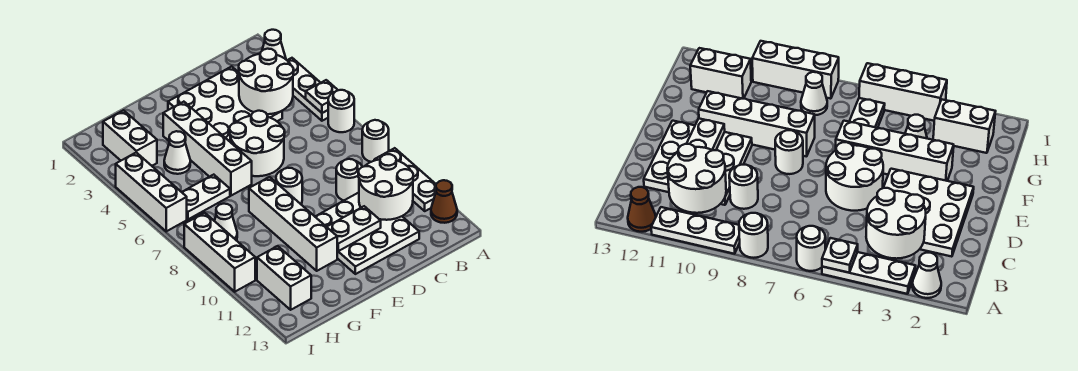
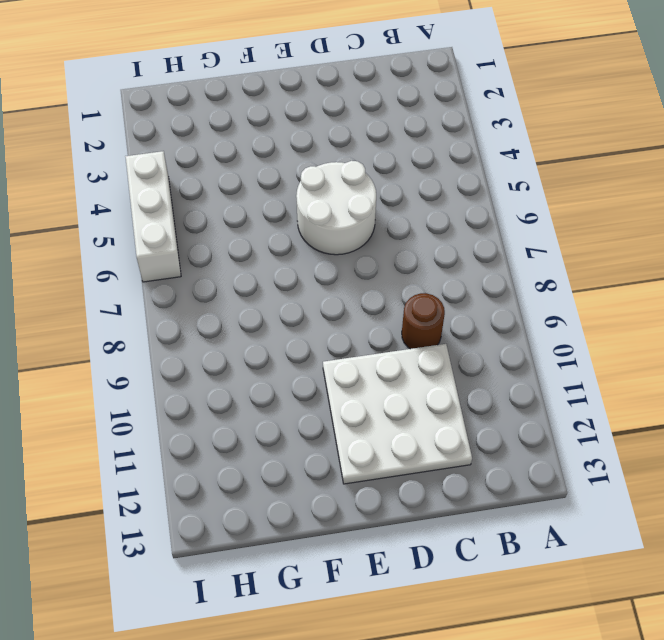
brown 1x1 round brick [402,293,445,349] -> white 1x1 round brick [336,159,362,200]
none -> white 1x1 cone [262,30,286,59]
none -> white 1x3 plate [287,58,328,121]
none -> white 1x1 round brick [328,90,354,132]

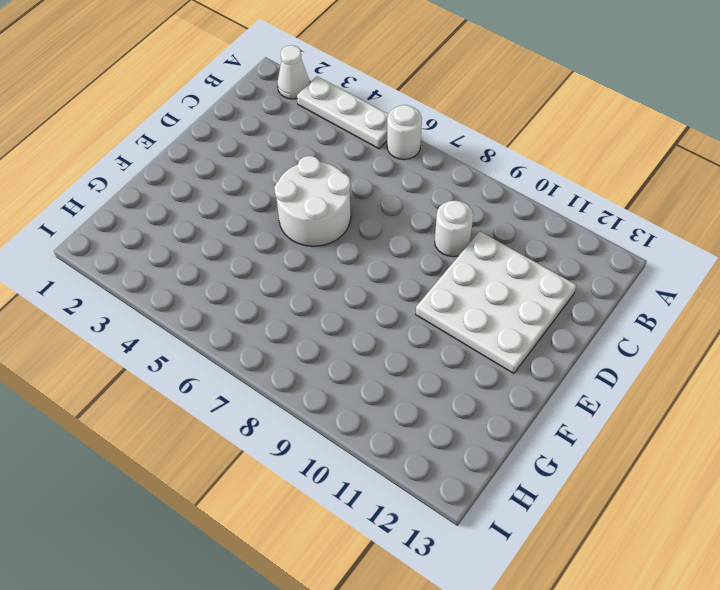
none -> white 1x1 round brick [362,120,389,162]
none -> white 1x3 plate [374,148,436,211]
none -> brown 1x1 cone [431,180,457,223]

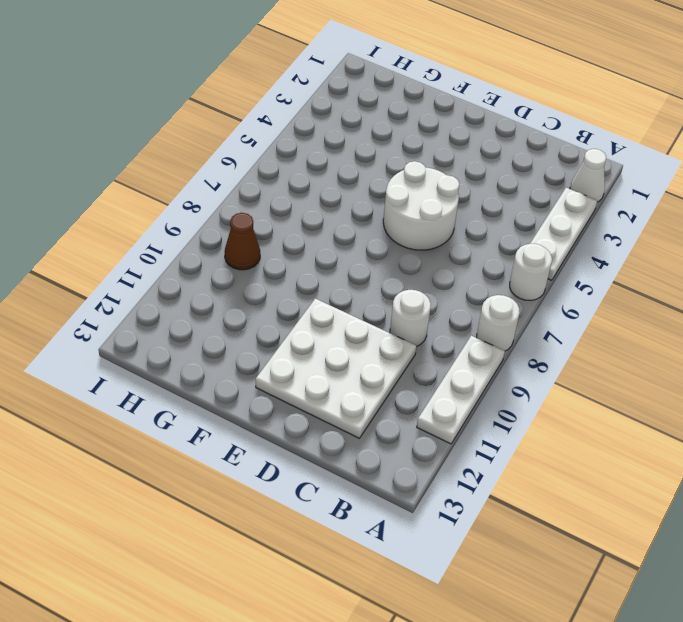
brown 1x1 cone [225,213,260,270] -> brown 1x1 cone moved to [431,180,457,223]
none -> white 3x3 plate [168,66,282,141]
none -> white 1x1 round brick [276,168,302,204]
none -> white 1x4 brick [163,102,252,196]

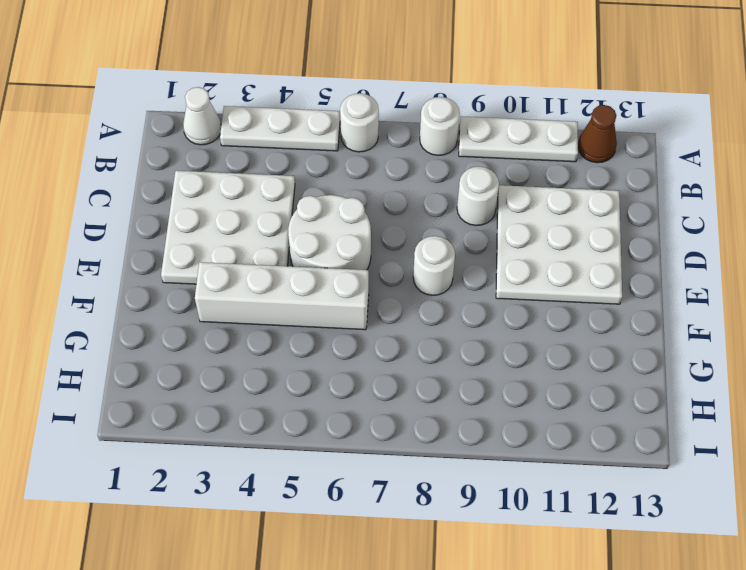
none -> white 1x4 brick [249,177,337,271]
none -> white 1x1 cone [164,131,190,174]
none -> white 1x2 plate [182,175,230,219]

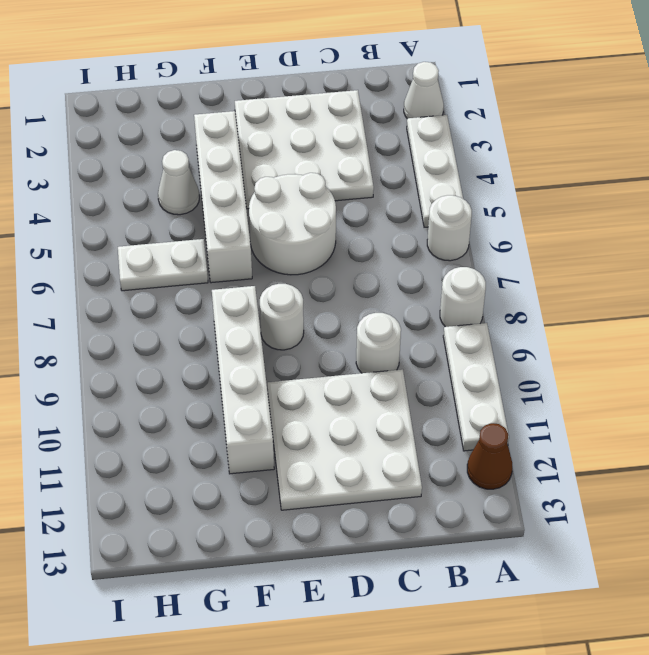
none -> white 1x2 brick [103,110,157,166]
none -> white 1x1 cone [214,204,237,240]
none -> white 1x2 brick [257,246,311,310]

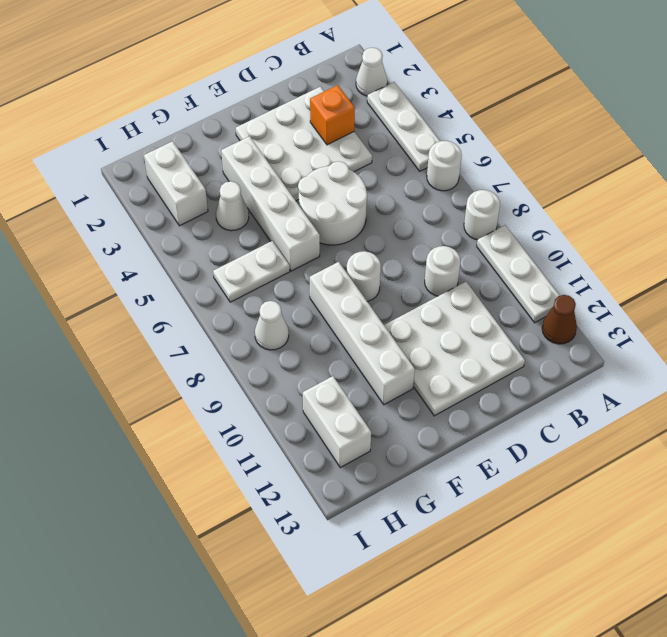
orange 1x1 brick [310,85,355,145] -> white 2x2 round brick [239,49,294,114]
none -> white 1x3 brick [116,153,187,231]
none -> white 1x3 brick [184,213,255,292]
none -> white 1x1 plate [306,80,338,113]

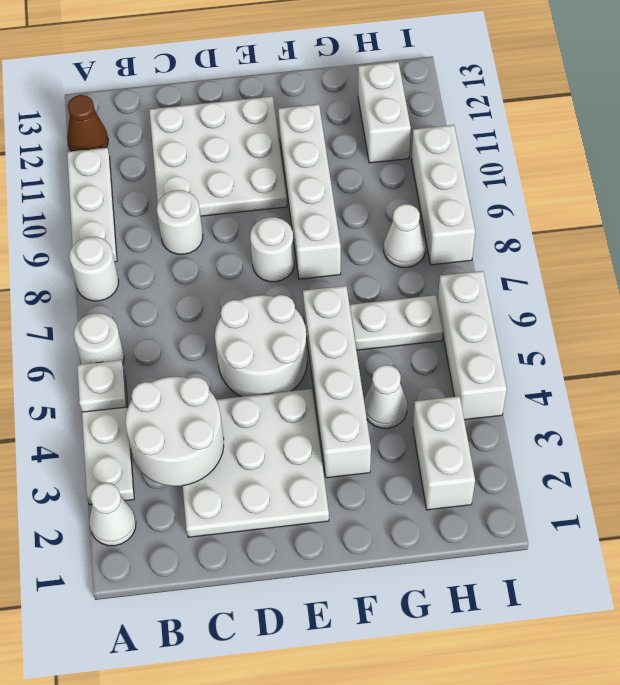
none -> white 2x2 round brick [358,154,413,220]
none -> white 1x2 plate [327,206,381,251]

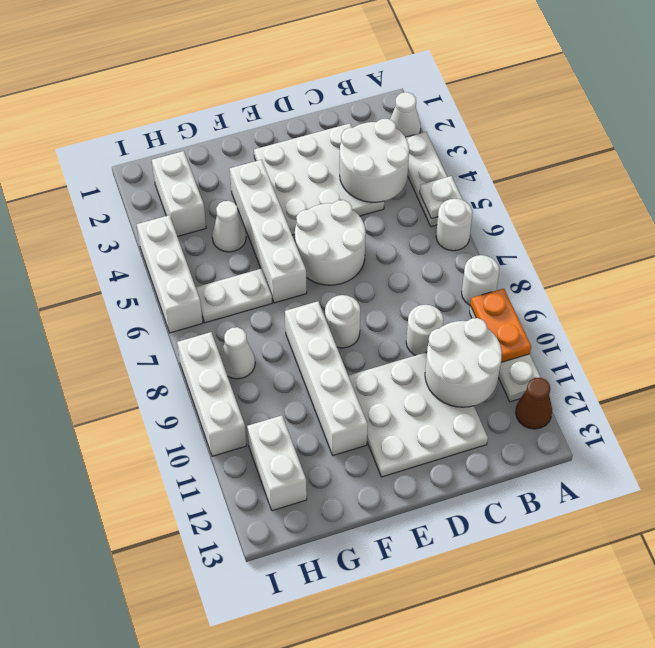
orange 1x2 plate [471,288,531,362] -> none
none -> white 1x2 plate [327,206,381,251]

